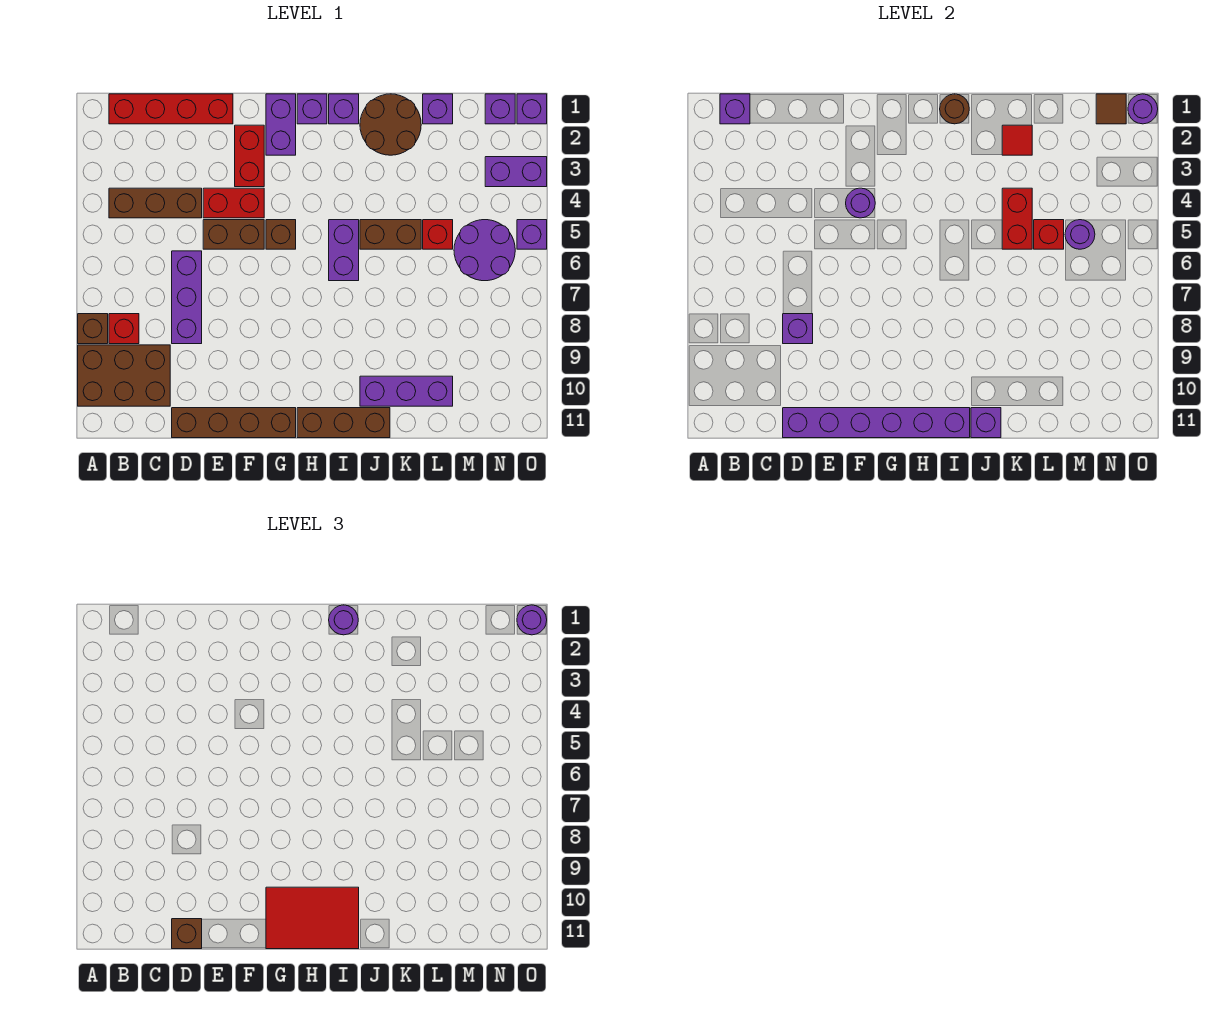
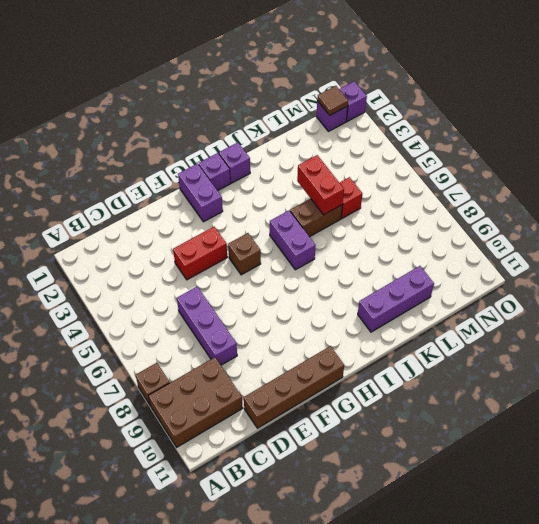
none -> red 1x4 brick [109,94,233,124]
none -> brown 1x3 brick [109,188,202,218]
none -> red 1x1 brick [109,314,139,344]
none -> brown 1x2 brick [203,220,264,249]

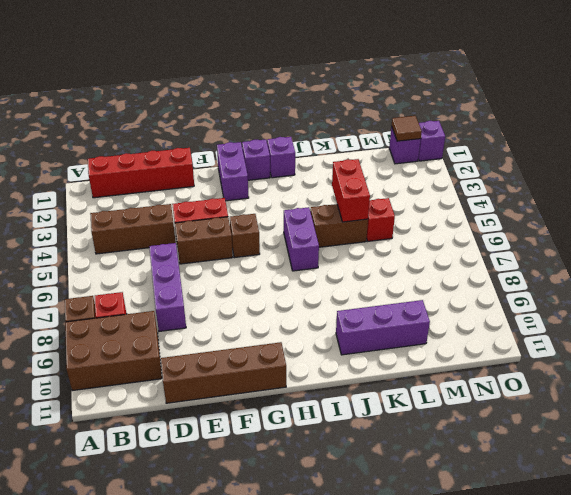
none -> red 1x2 brick [235,125,264,187]
none -> brown 1x3 brick [297,408,390,438]
none -> brown 2x2 round brick [360,94,421,155]
none -> purple 1x1 brick [423,94,453,124]

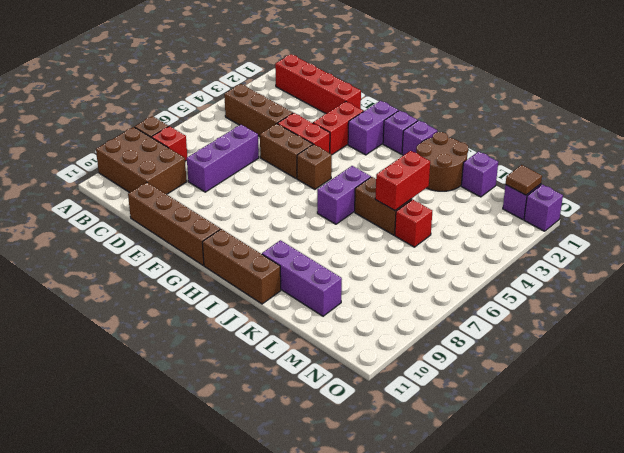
none -> purple 2x2 round brick [454,220,515,281]
none -> purple 1x2 brick [485,157,547,187]
none -> purple 1x1 brick [517,220,547,249]
none -> purple 1x1 brick [720,94,750,124]

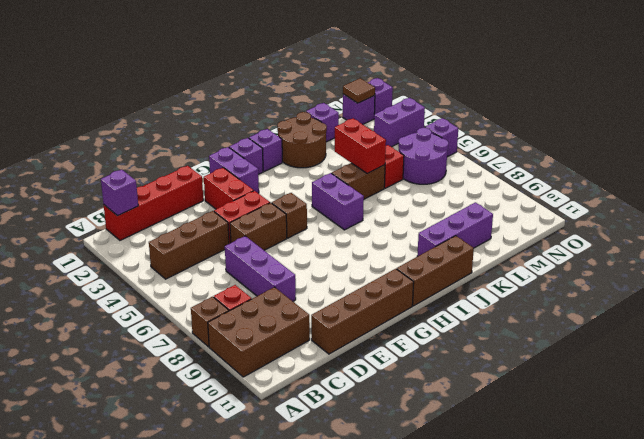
none -> purple 1x1 brick [783,314,813,344]
none -> purple 1x6 brick [783,408,970,438]
none -> purple 1x1 round brick [846,188,875,218]
none -> brown 1x1 round brick [940,94,969,124]

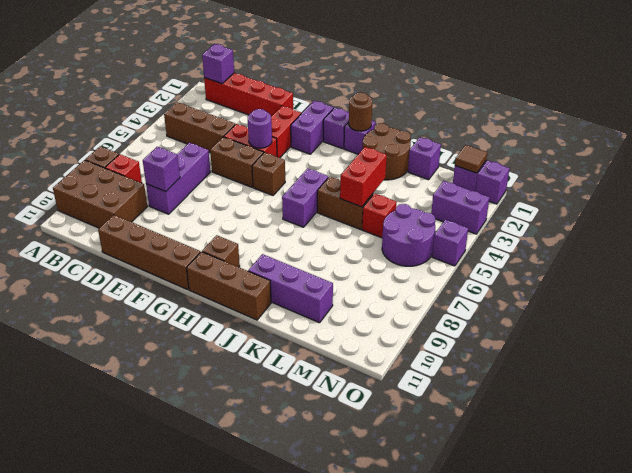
brown 1x1 brick [202,235,240,267] -> brown 1x1 brick moved to [172,919,202,949]
none -> purple 1x6 brick [783,408,970,438]
none -> purple 1x1 brick [971,408,1001,438]
none -> red 1x1 tile [1002,125,1032,155]
none -> red 1x1 brick [1034,220,1064,249]

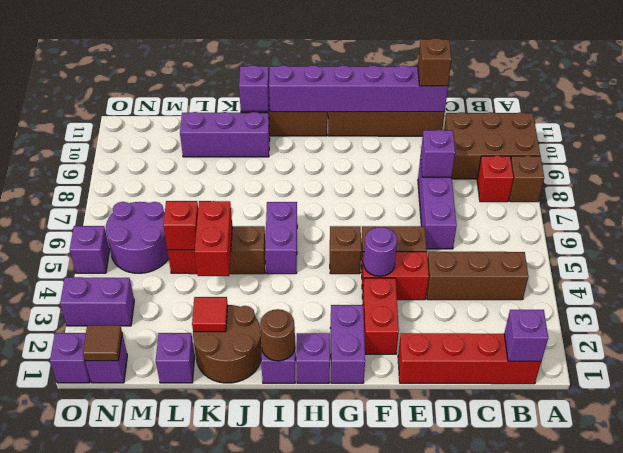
none -> purple 1x1 round brick [1065,220,1095,249]
none -> purple 1x1 round brick [1128,94,1158,124]
none -> red 2x3 tile [266,887,359,949]
none -> purple 1x1 round brick [329,605,358,635]

